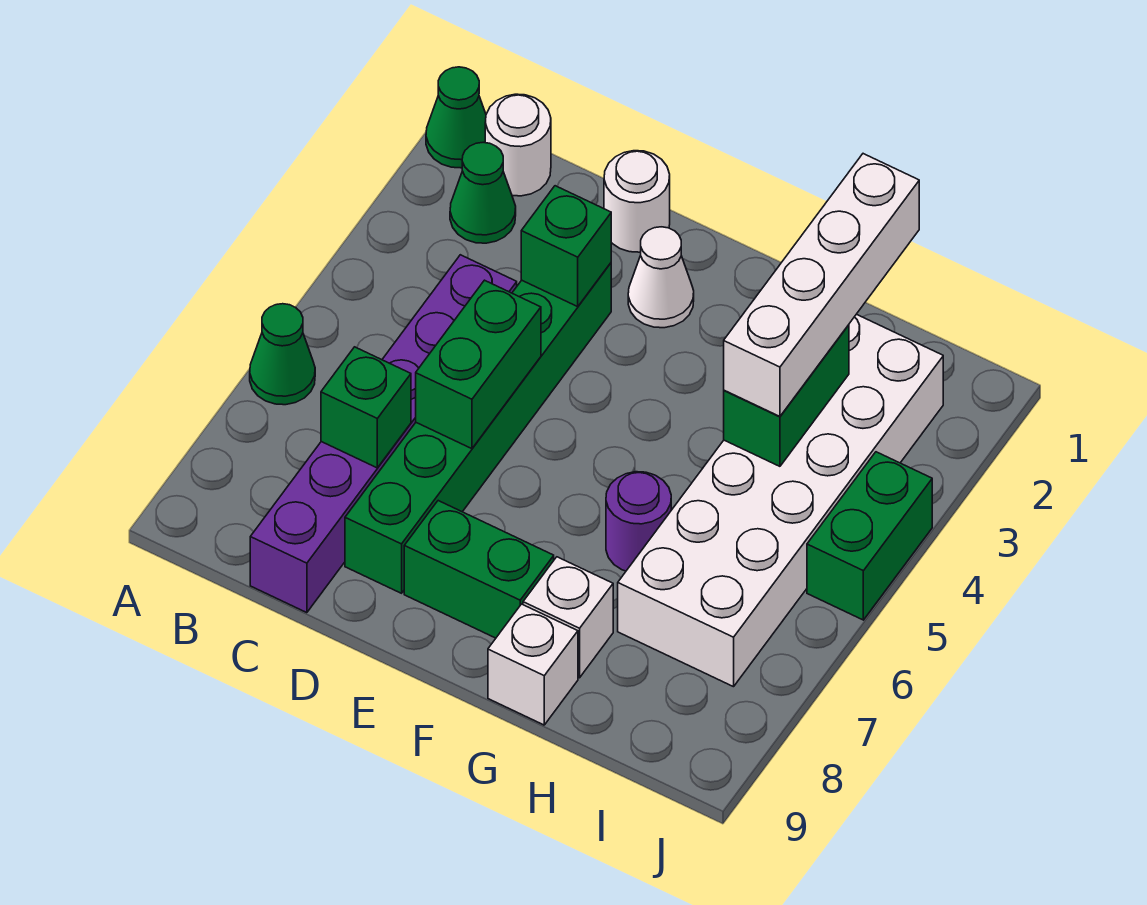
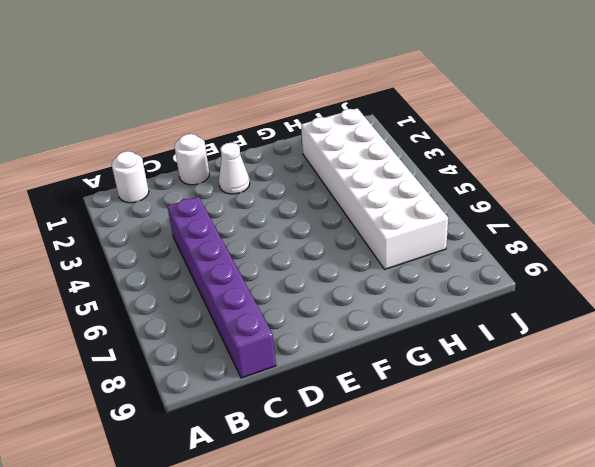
none -> green 1x1 cone [426,67,486,168]
none -> green 1x1 cone [250,304,315,405]
none -> green 1x1 cone [450,142,516,243]

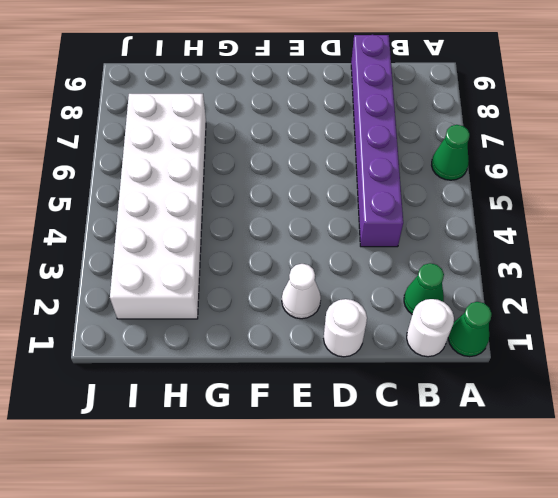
none -> green 1x6 brick [345,263,611,593]
none -> green 1x2 brick [404,501,554,638]
none -> purple 1x1 round brick [606,472,671,571]

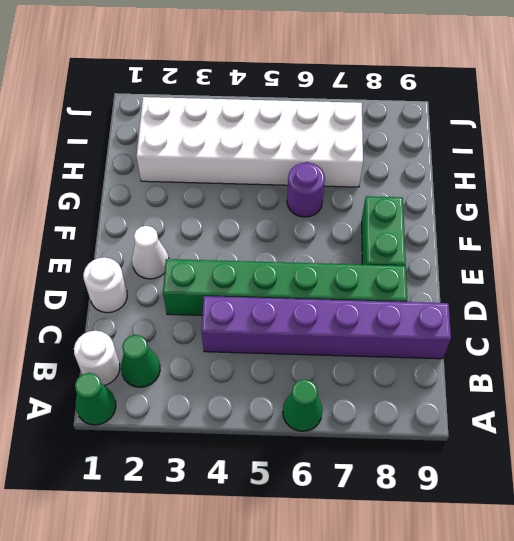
none -> white 1x1 brick [523,557,613,678]
none -> white 1x1 brick [488,604,578,725]
none -> green 1x2 brick [807,452,932,620]

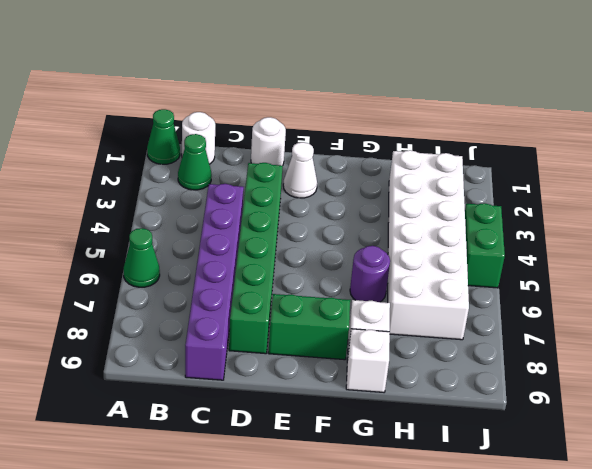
none -> green 1x1 brick [321,347,411,468]
none -> green 1x1 brick [521,186,611,307]
none -> green 1x2 brick [416,280,541,449]

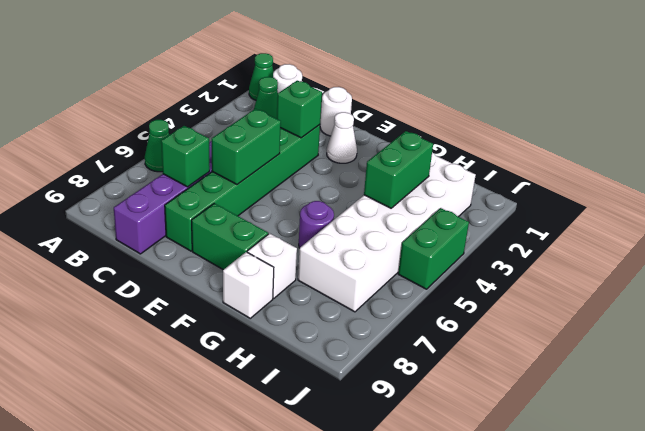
none -> white 1x4 brick [724,154,919,416]

